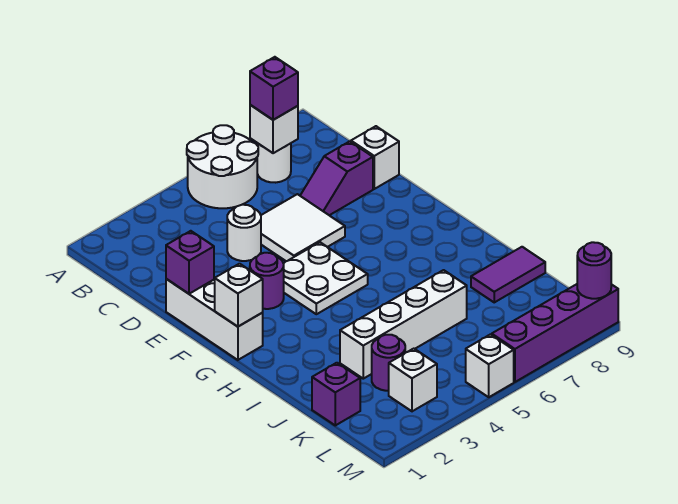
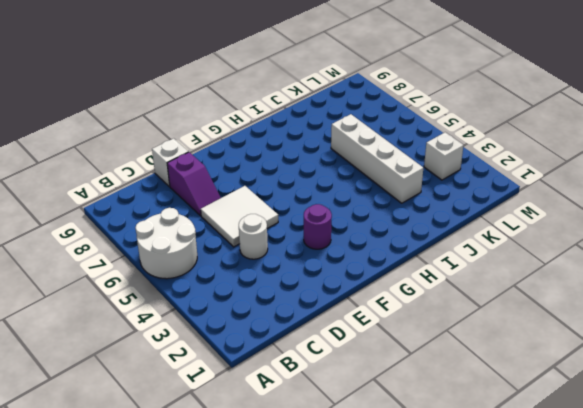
none -> white 1x1 round brick [257,143,291,183]
none -> white 1x3 brick [166,279,263,360]
none -> white 2x2 plate [284,242,368,314]

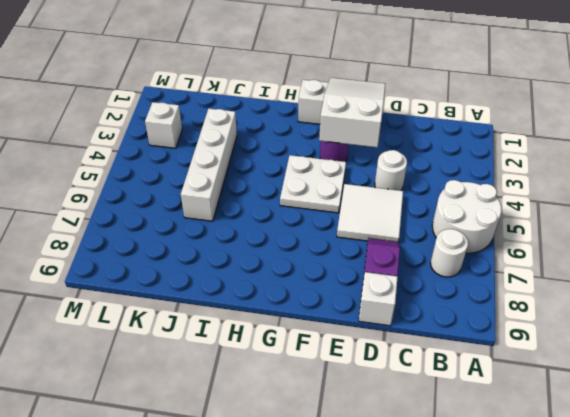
white 2x3 slope [319,78,385,148] -> purple 1x1 brick [166,231,214,294]
none -> purple 1x2 tile [471,247,545,302]
none -> purple 1x1 brick [312,363,360,425]
none -> purple 1x1 round brick [372,335,405,391]

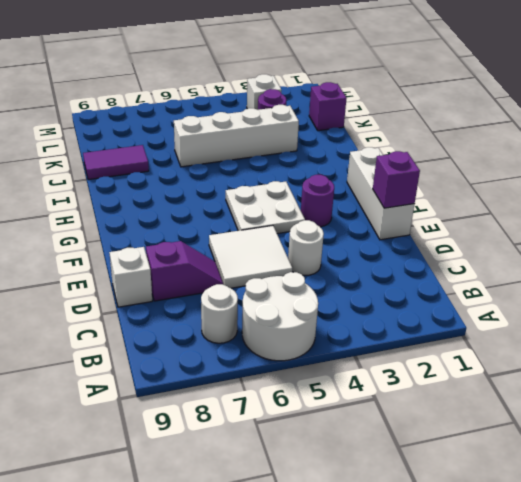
none -> white 1x1 brick [466,334,514,397]
none -> purple 1x4 brick [492,284,618,382]
none -> white 1x1 brick [250,105,298,153]

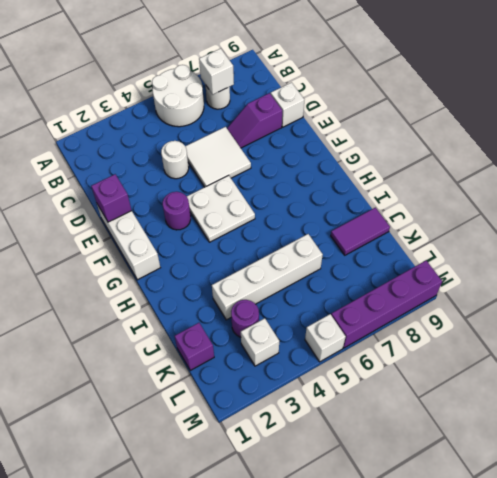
none -> white 1x1 brick [215,264,263,327]
none -> purple 1x1 round brick [577,242,611,299]
none -> purple 1x1 brick [250,57,298,120]

